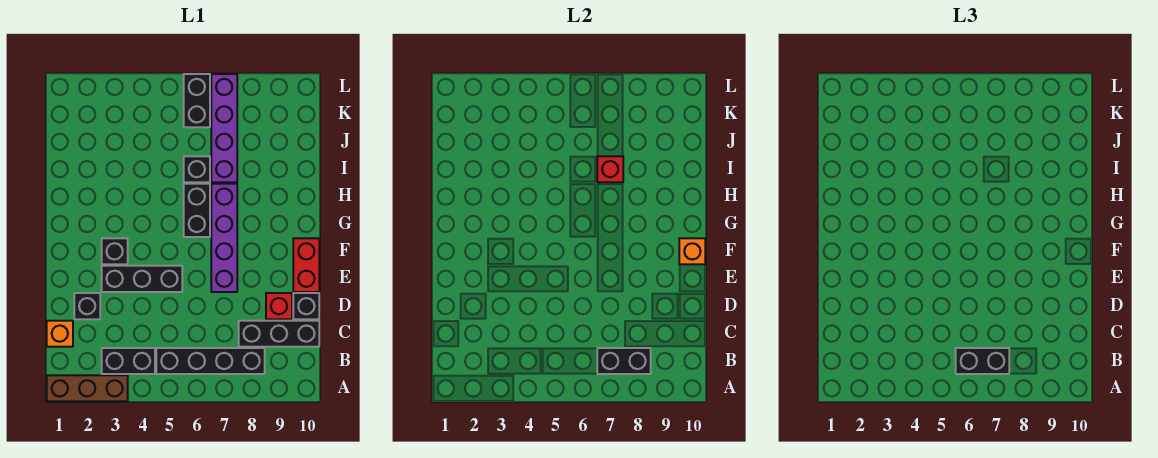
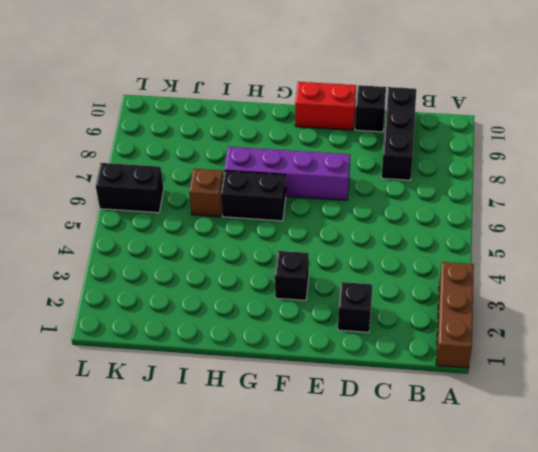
brown 1x1 brick [189,169,223,217] -> black 1x1 brick [184,156,210,182]
none -> black 1x2 brick [102,348,155,374]
none -> black 1x4 brick [156,348,265,374]
none -> orange 1x1 brick [47,321,73,347]

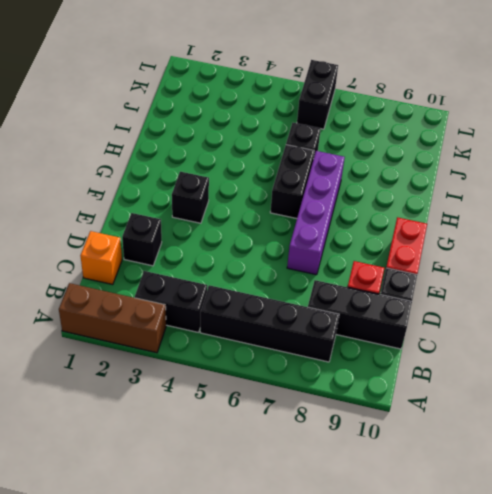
none -> black 1x3 brick [102,266,182,292]
none -> purple 1x4 brick [211,74,237,182]
none -> black 1x2 brick [597,348,651,374]

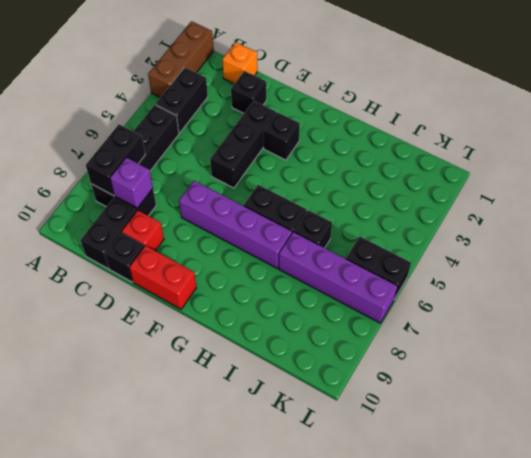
purple 1x1 brick [110,158,153,208] -> none
none -> orange 1x1 brick [679,238,705,264]
none -> red 1x1 brick [597,156,623,182]
none -> black 1x2 brick [956,348,1009,374]

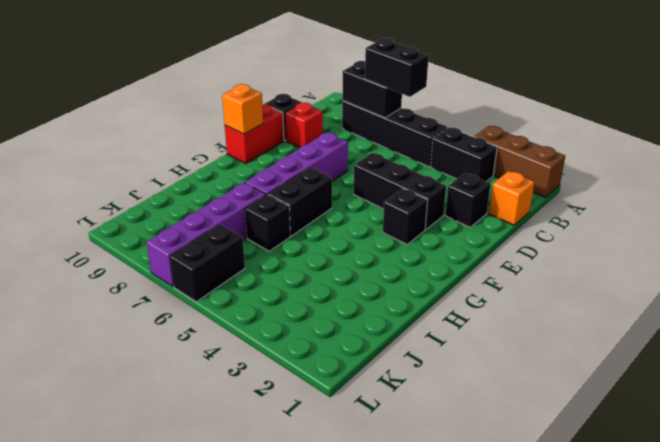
none -> black 1x3 brick [239,321,319,347]
none -> red 1x1 brick [597,156,623,182]

